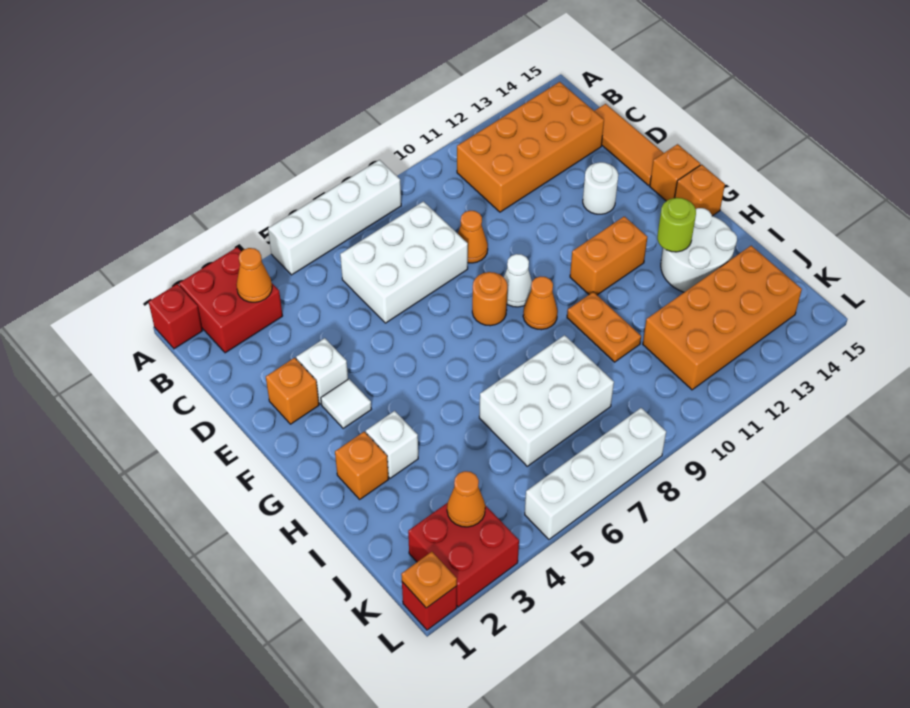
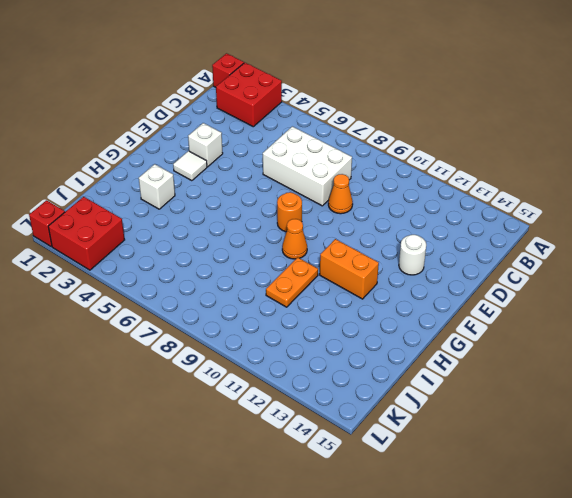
none -> white 1x4 brick [268,160,401,275]
none -> orange 2x4 brick [457,82,604,212]
none -> orange 1x3 tile [595,104,663,185]
none -> orange 1x1 brick [266,358,319,424]

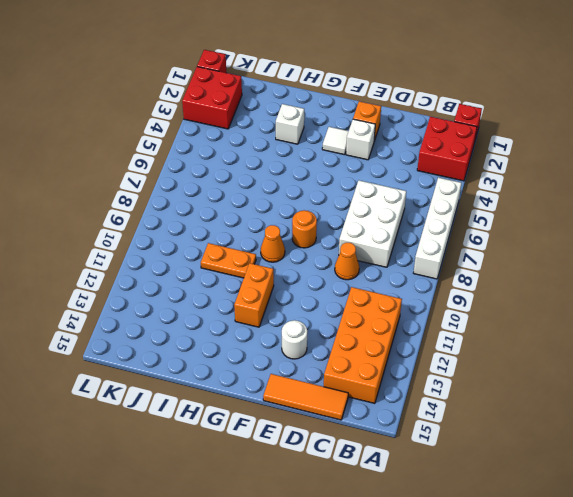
none -> white 1x1 cone [504,254,532,307]
none -> orange 1x1 brick [650,144,700,201]
none -> orange 1x1 brick [675,165,725,216]
none -> orange 1x1 brick [335,432,389,499]

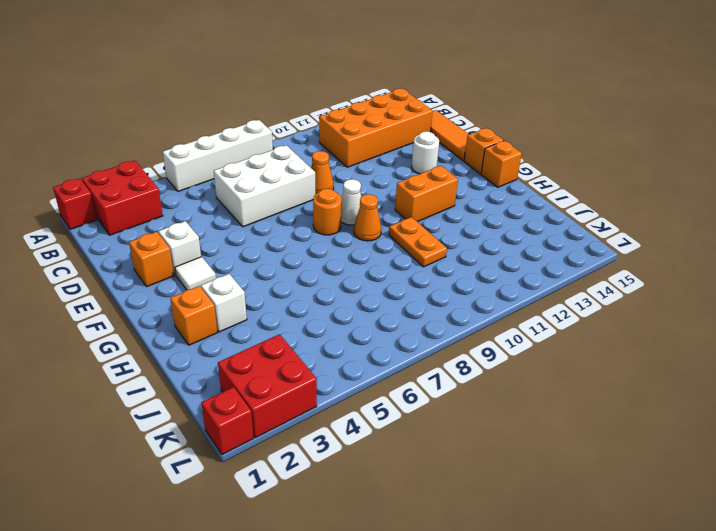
none -> white 2x2 round brick [661,208,737,292]
none -> white 2x3 brick [479,335,614,466]
none -> orange 2x4 brick [643,246,802,390]
none -> white 1x4 brick [525,408,666,539]

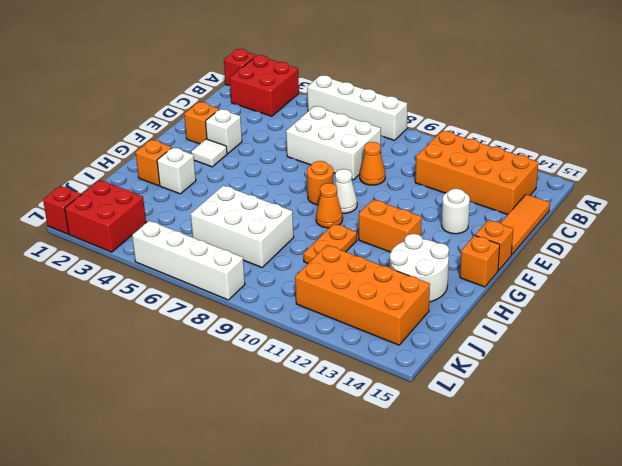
none -> orange 1x1 cone [236,248,272,302]
none -> lime 1x1 round brick [657,198,696,252]
none -> orange 1x1 cone [447,471,485,527]
none -> orange 1x1 plate [401,552,457,608]

